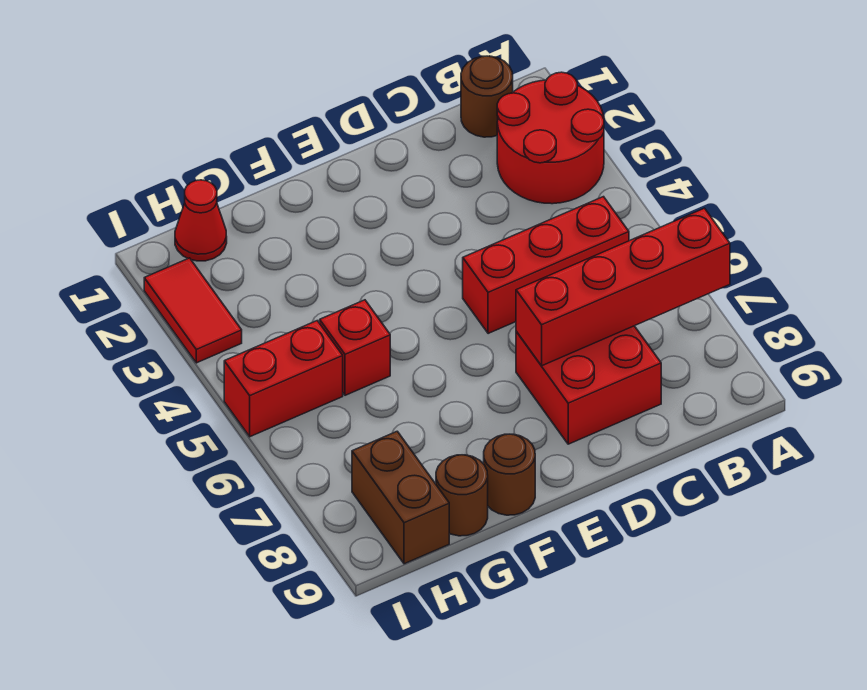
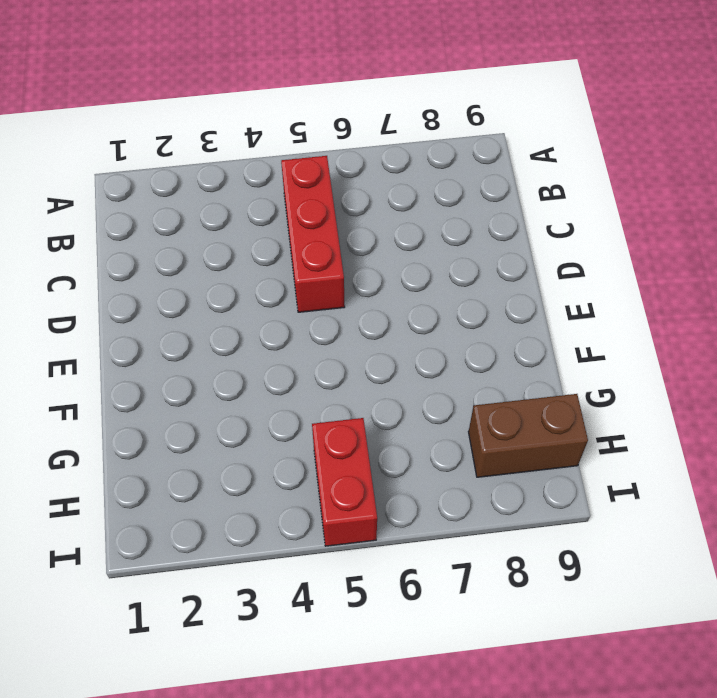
none -> red 2x2 round brick [497,72,604,204]
none -> brown 1x1 round brick [461,56,513,137]
none -> red 2x2 brick [516,326,661,444]

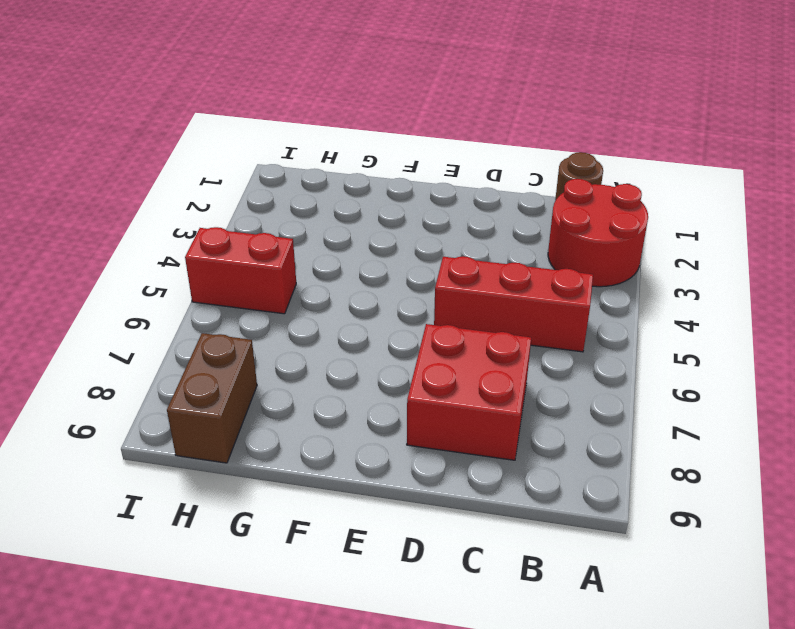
none -> brown 1x1 round brick [484,434,535,515]
none -> red 1x1 brick [320,300,390,395]
none -> brown 1x1 round brick [436,455,488,536]

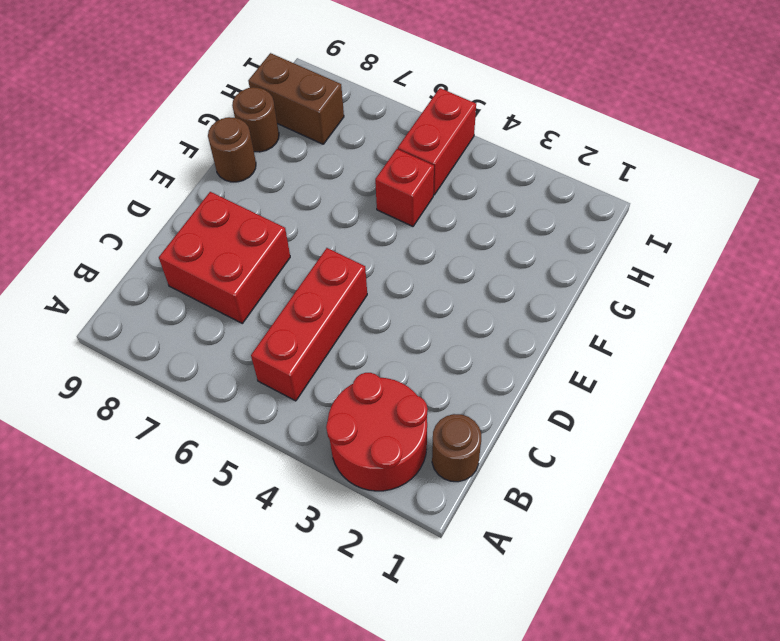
none -> red 1x1 cone [175,180,227,261]
none -> red 1x2 tile [144,258,242,363]
none -> red 1x4 brick [516,208,730,366]

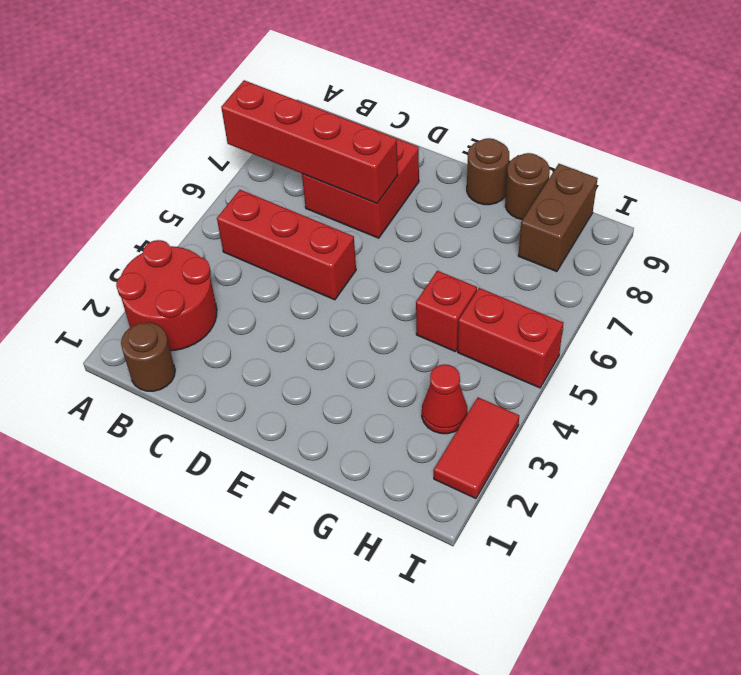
red 1x1 cone [422,364,467,434] -> red 1x1 cone moved to [175,180,227,261]

